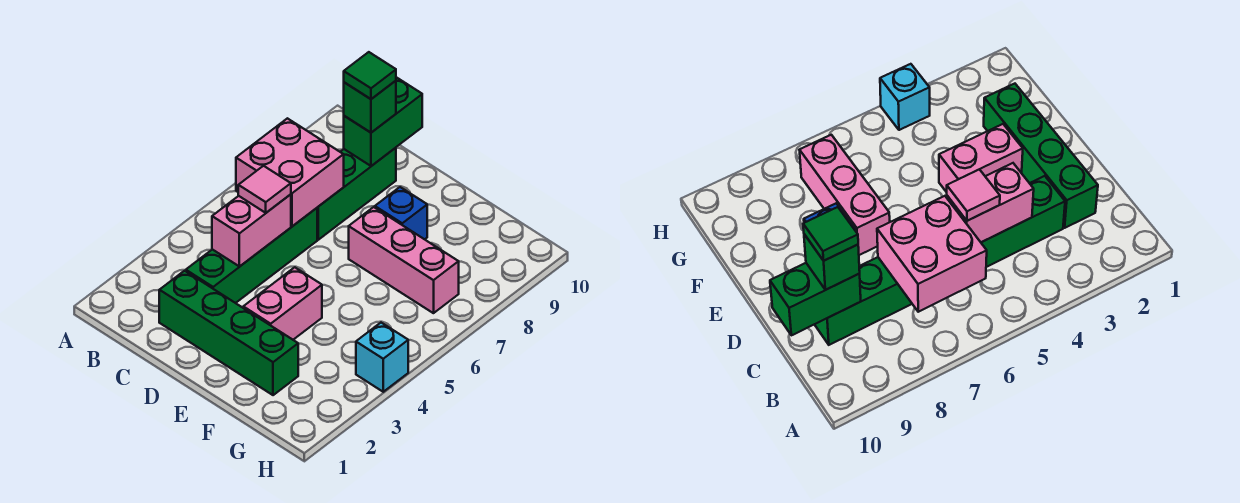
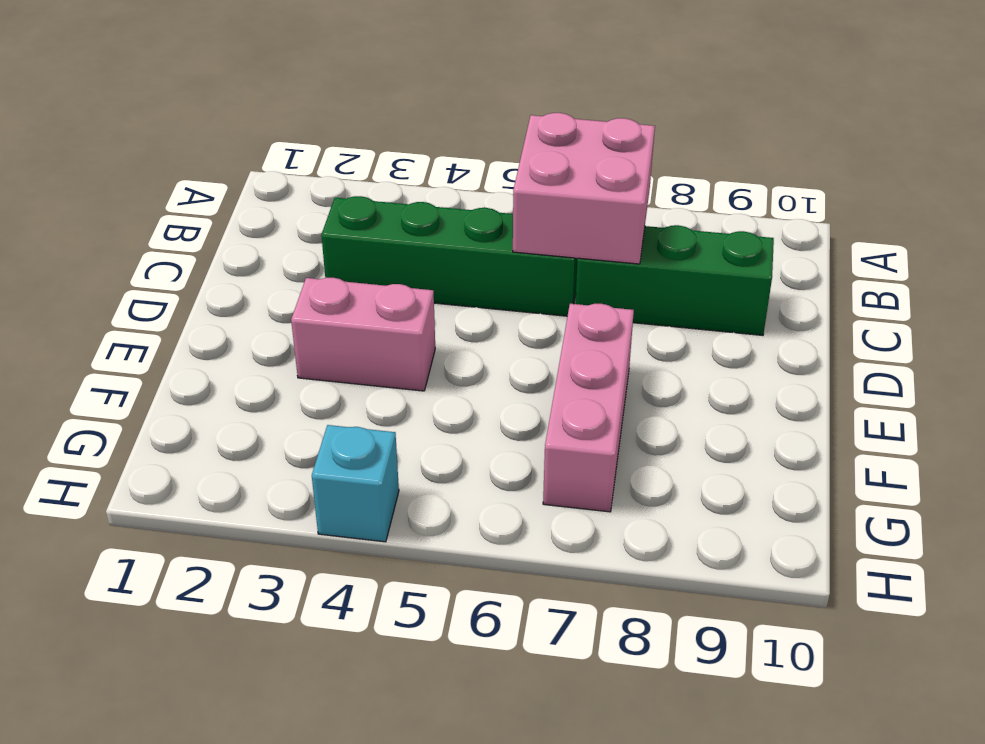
none -> green 1x4 brick [159,271,298,395]
none -> blue 1x1 brick [375,187,427,239]
none -> pink 1x2 brick [212,194,291,266]

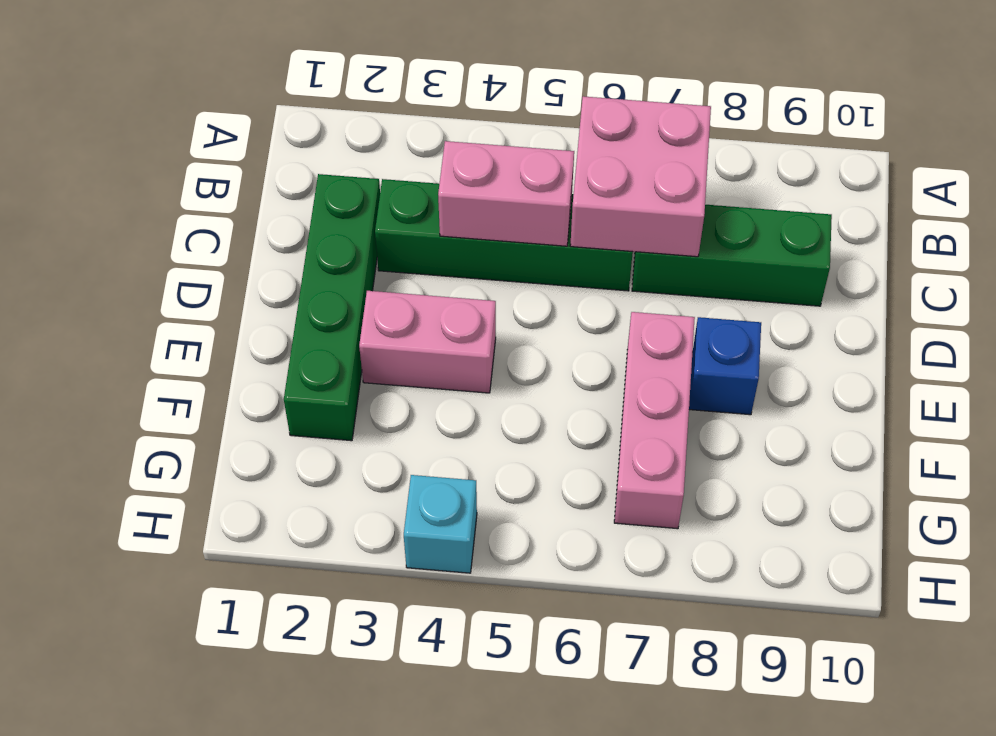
none -> green 1x2 brick [344,77,422,166]
none -> pink 1x1 tile [238,166,291,213]
none -> green 1x1 brick [344,81,396,133]

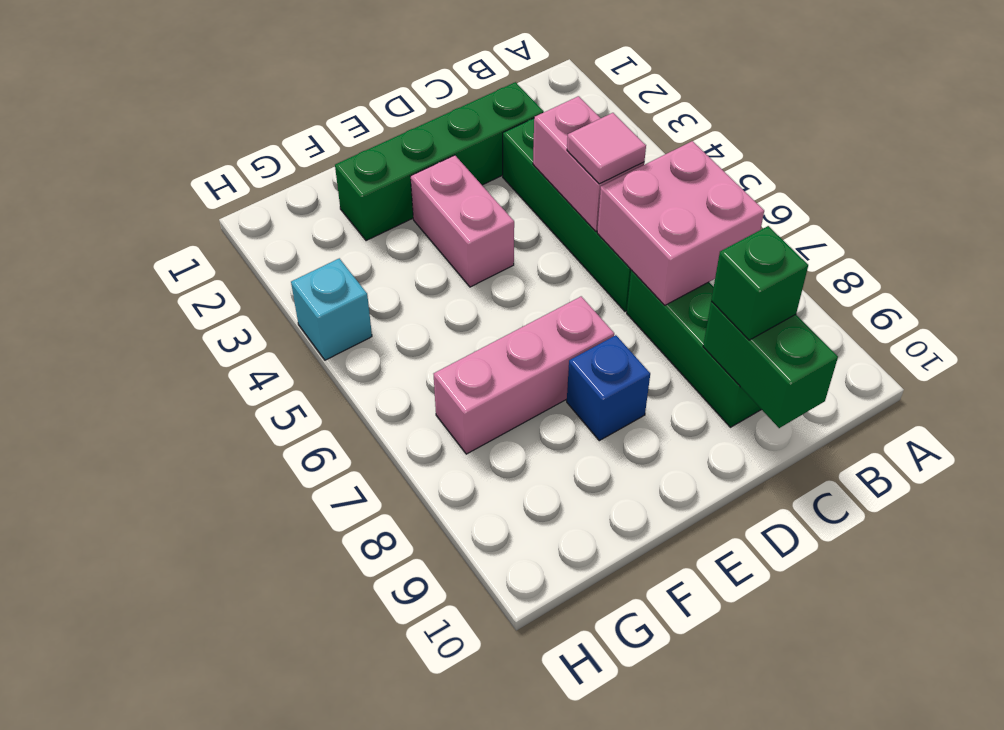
none -> green 1x1 tile [344,52,396,99]

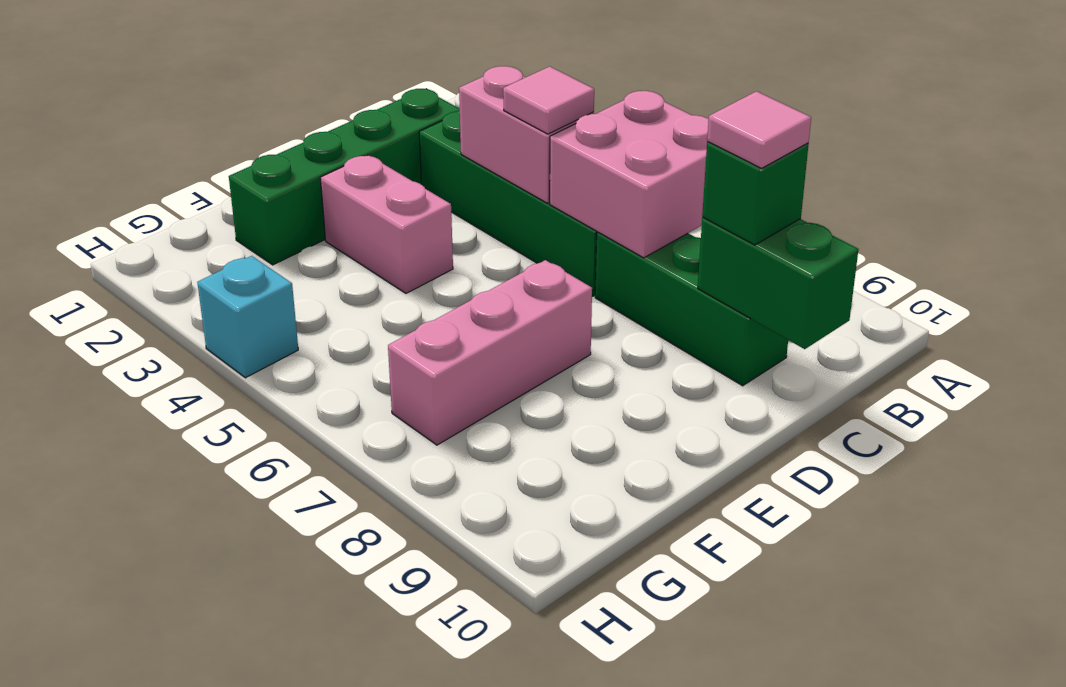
pink 1x1 tile [707,91,811,168] -> green 1x1 tile [344,52,396,99]
none -> blue 1x1 brick [375,187,427,239]

